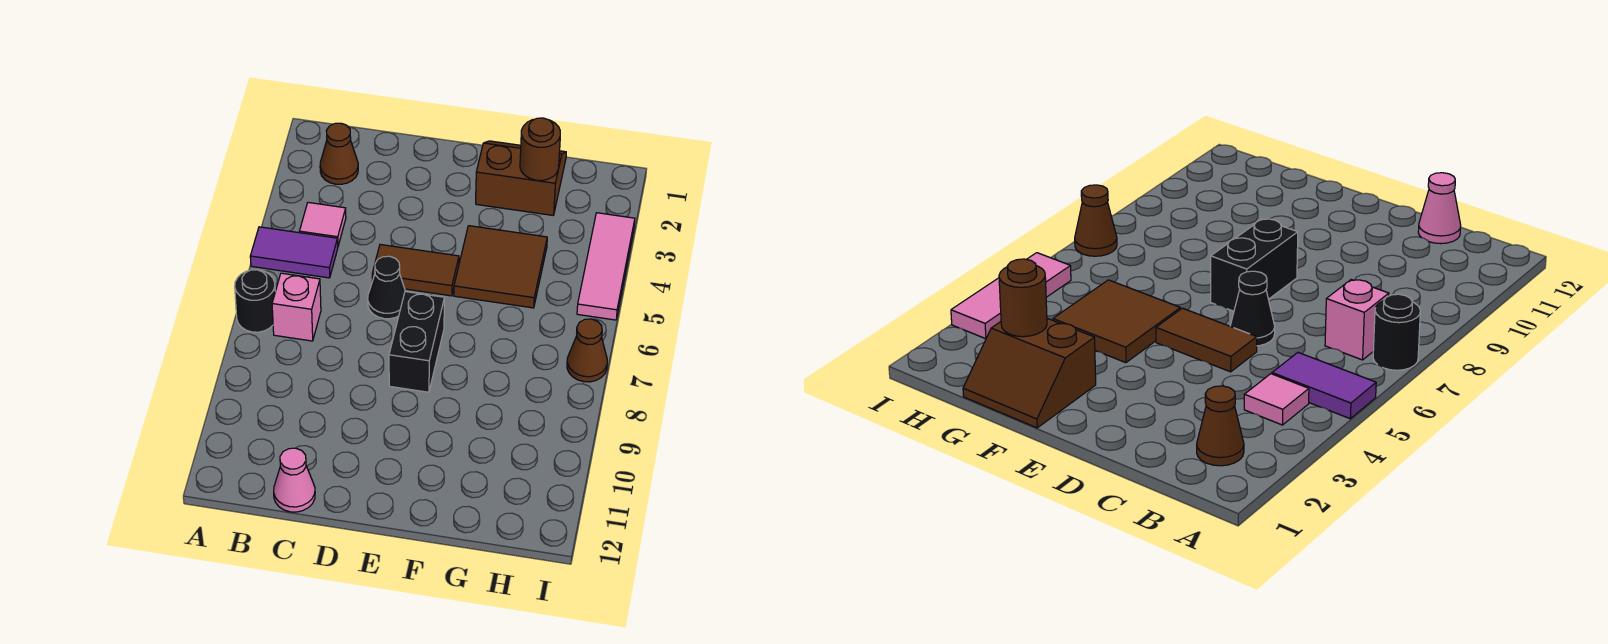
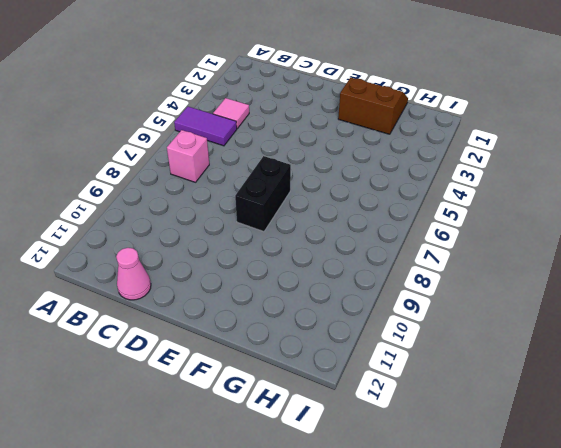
none -> black 1x1 round brick [235,270,275,332]
none -> brown 1x1 cone [320,123,358,184]
none -> brown 1x2 tile [372,244,459,296]

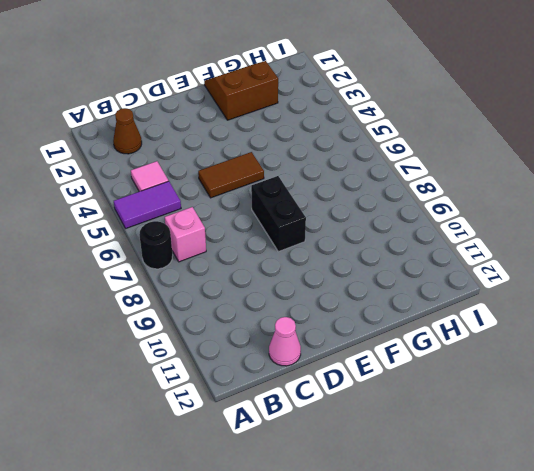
none -> black 1x1 cone [368,256,405,319]
none -> brown 2x2 tile [454,226,547,308]
none -> pink 1x3 tile [577,213,635,320]

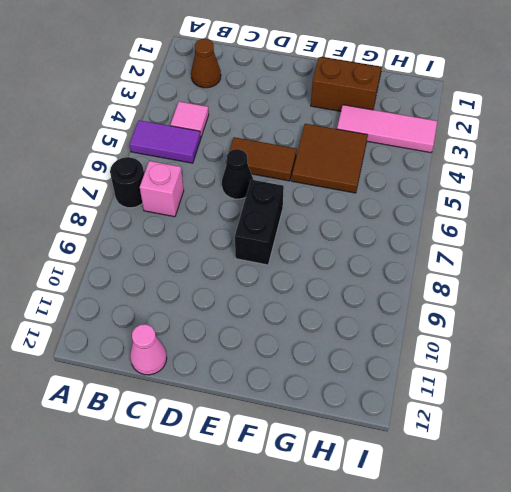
pink 1x3 tile [337,105,437,153] -> pink 1x3 tile turned to [577,213,635,320]
none -> brown 1x1 cone [567,319,607,382]
none -> brown 1x1 round brick [520,118,560,180]

